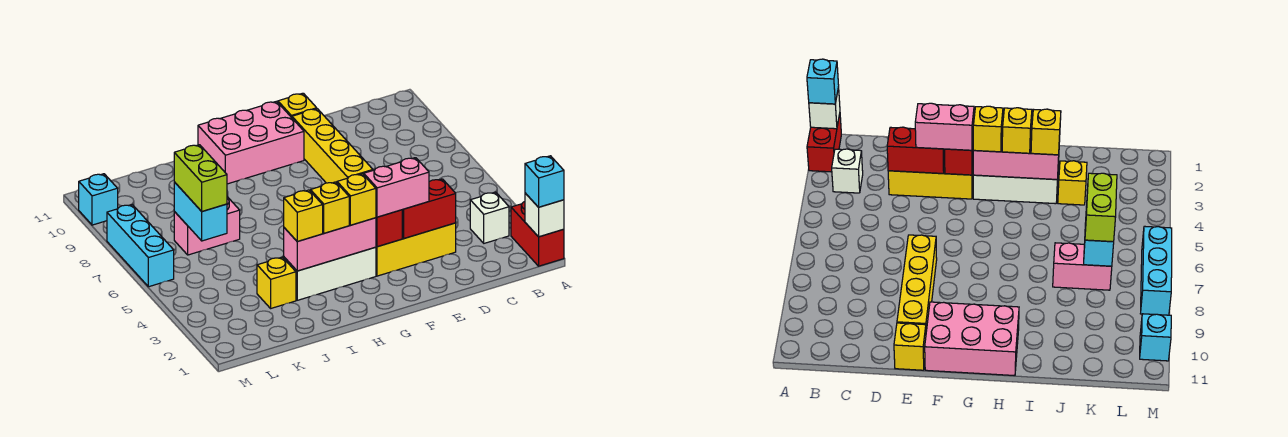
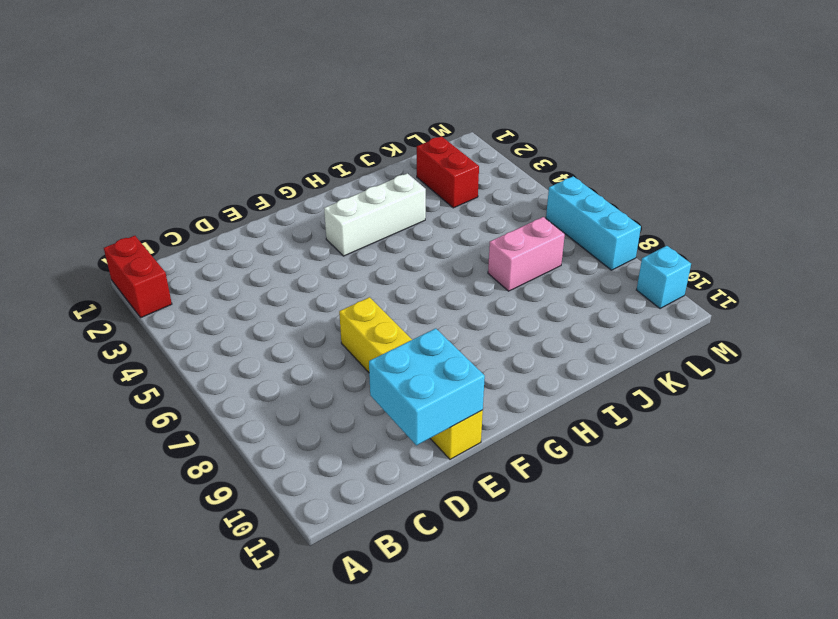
cyan 2x2 brick [369,328,485,445] -> none
red 1x2 brick [417,136,479,208] -> red 1x2 brick turned to [402,179,456,238]
none -> white 1x1 brick [470,192,509,243]
none -> yellow 1x3 brick [376,223,456,276]
none -> pink 2x3 brick [198,101,304,184]

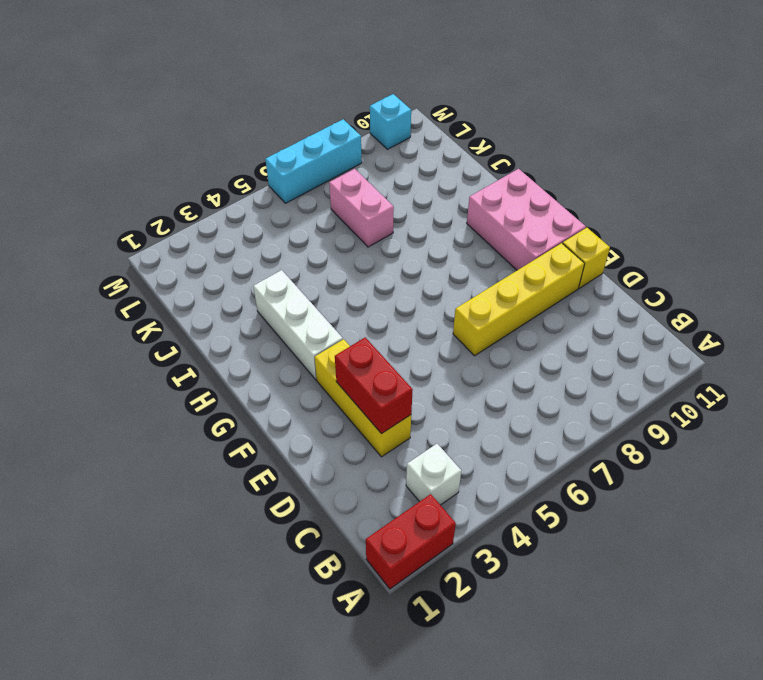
none -> yellow 1x1 brick [257,257,296,308]
none -> white 1x1 brick [525,193,564,237]
none -> red 1x1 brick [376,210,402,247]

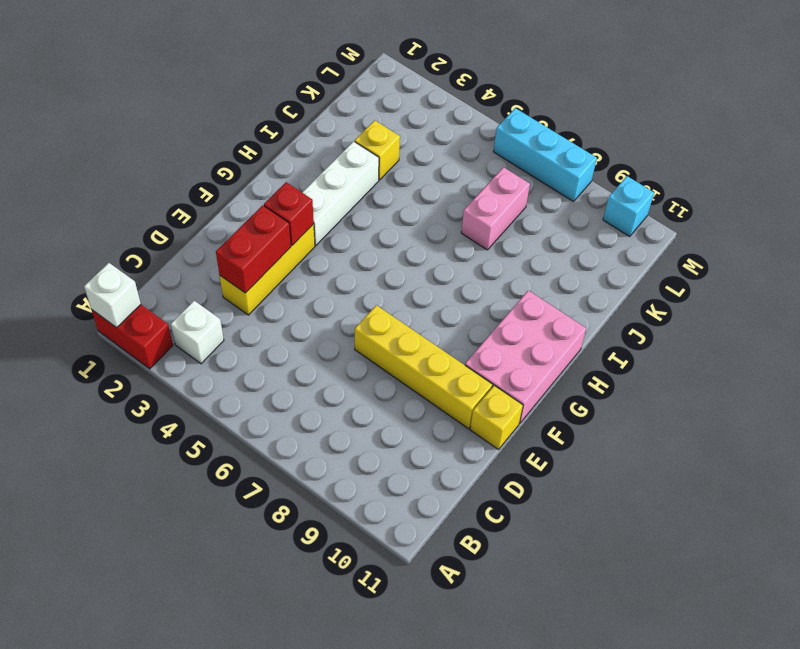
none -> pink 1x3 brick [284,218,376,271]
none -> cyan 1x2 brick [174,182,227,241]
none -> cyan 1x1 brick [525,156,564,207]

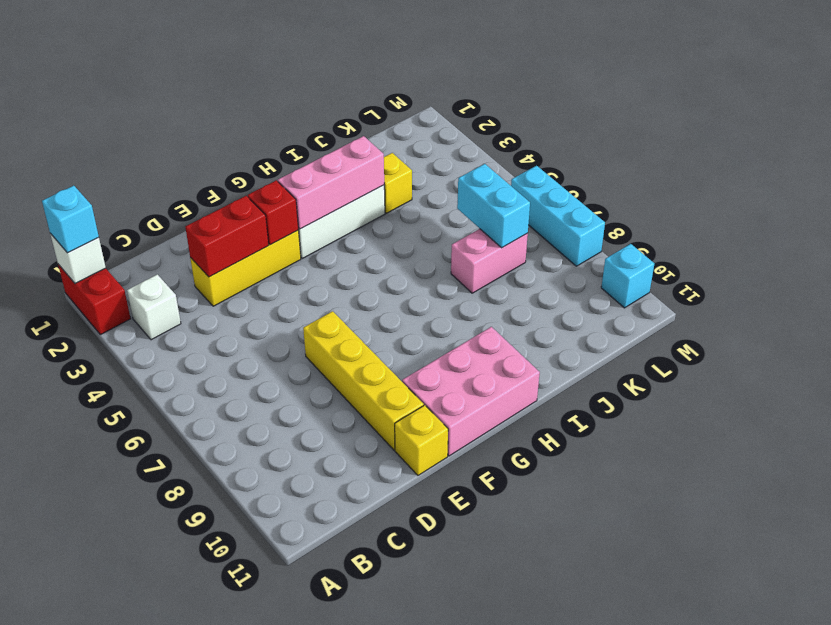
none -> pink 1x2 brick [364,158,429,217]
none -> yellow 1x1 brick [337,174,376,225]
none -> yellow 1x1 brick [310,182,349,233]

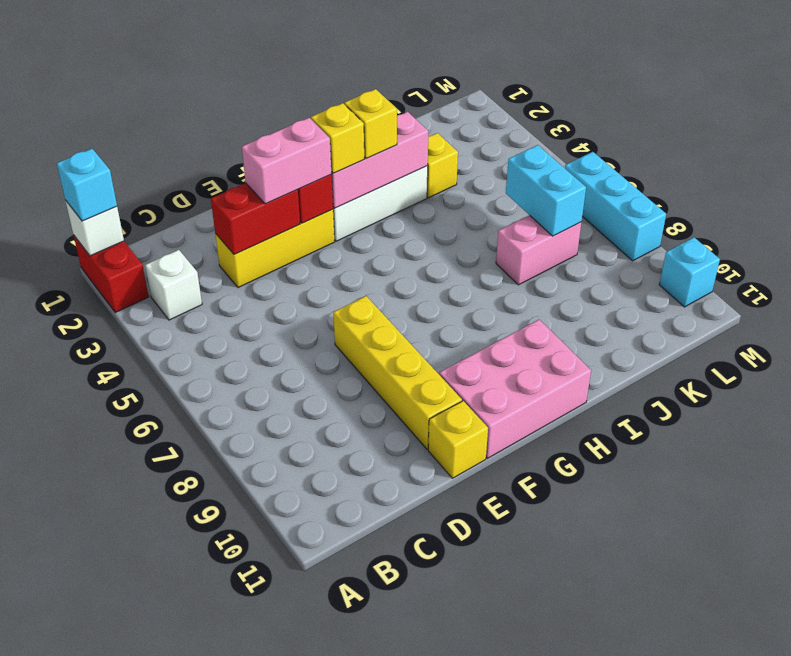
none -> yellow 1x1 brick [284,190,323,241]
none -> lime 1x2 brick [174,145,227,211]

